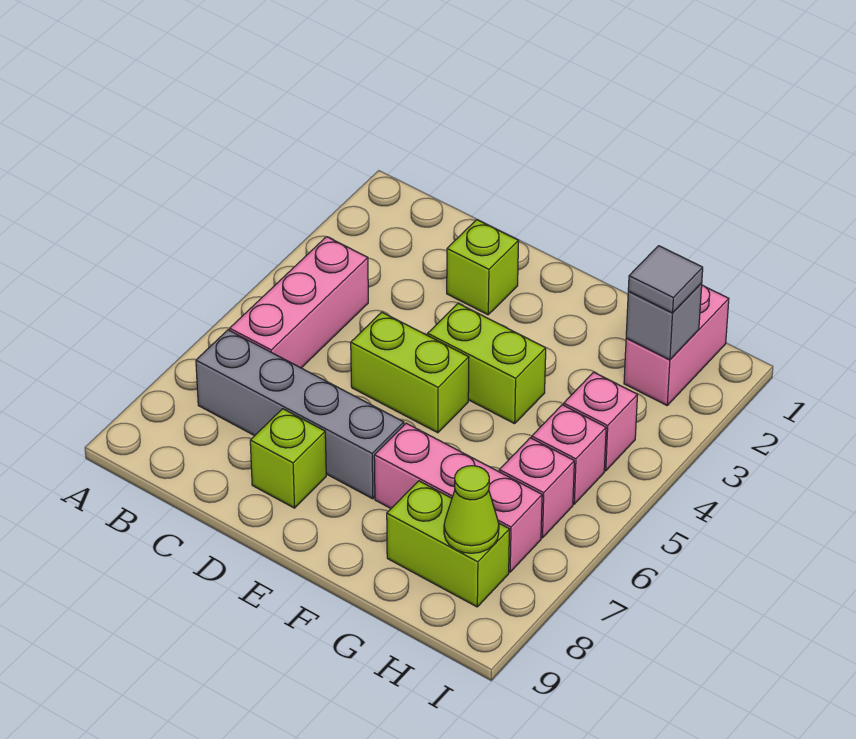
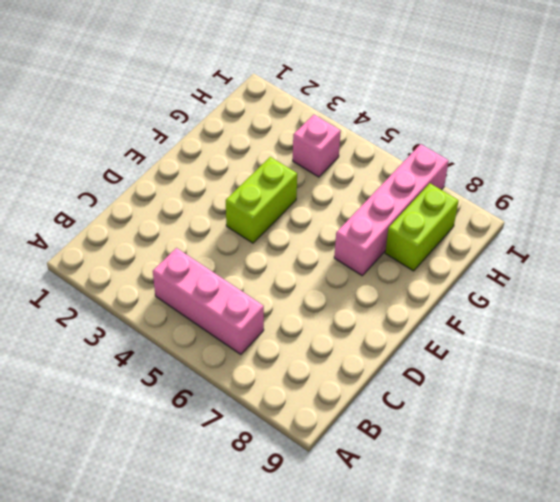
pink 1x4 brick [334,144,449,276] -> pink 1x3 brick [374,423,542,572]
none -> grey 1x4 brick [196,330,404,499]
none -> lime 1x1 brick [447,220,519,315]
none -> lime 1x2 brick [351,312,469,433]

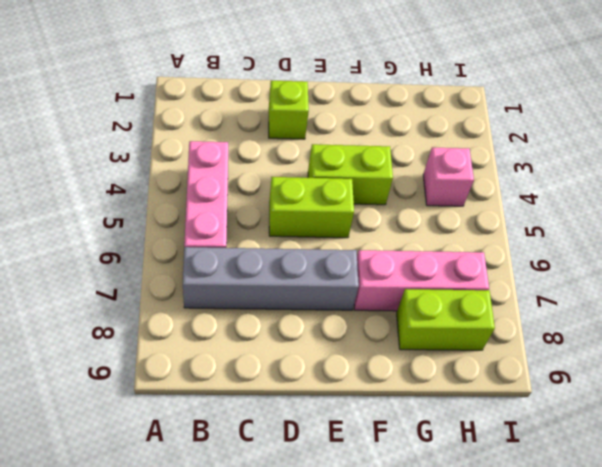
none -> lime 1x1 brick [250,409,326,508]
none -> pink 1x2 brick [624,285,729,405]
none -> pink 1x1 brick [532,405,606,504]

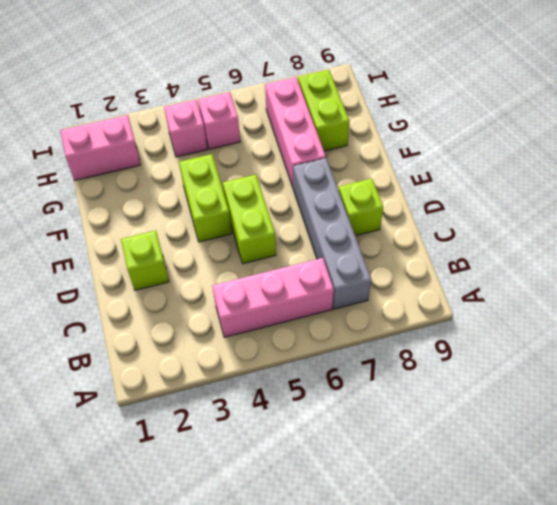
none -> pink 1x1 brick [499,438,574,538]
none -> grey 1x1 brick [626,283,702,360]
none -> lime 1x1 cone [444,466,499,553]

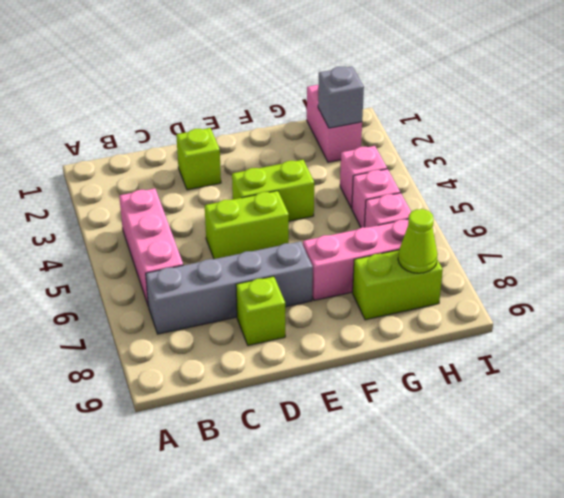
none -> grey 1x1 tile [628,246,703,313]

